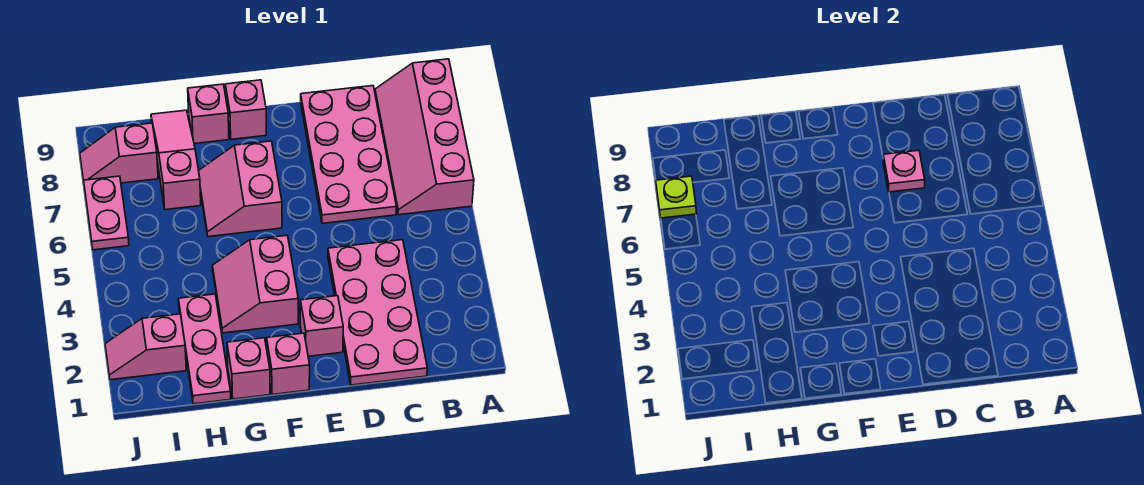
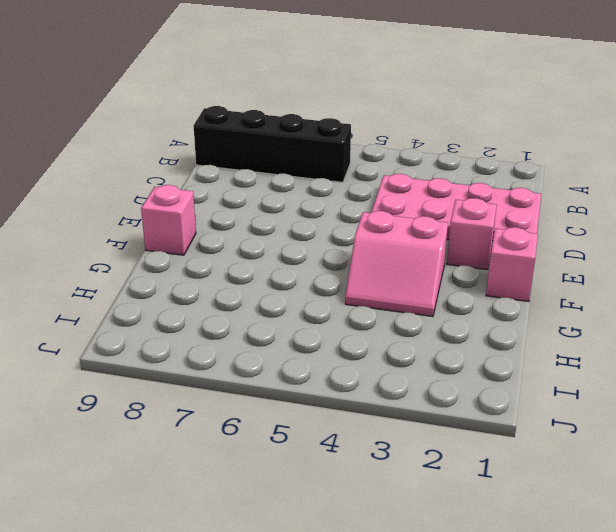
black 1x4 brick [193,106,351,182] -> pink 2x4 slope [375,59,474,215]
none -> pink 2x4 plate [301,86,397,223]
none -> pink 2x2 slope [199,141,282,237]
none -> pink 1x1 brick [227,338,270,399]

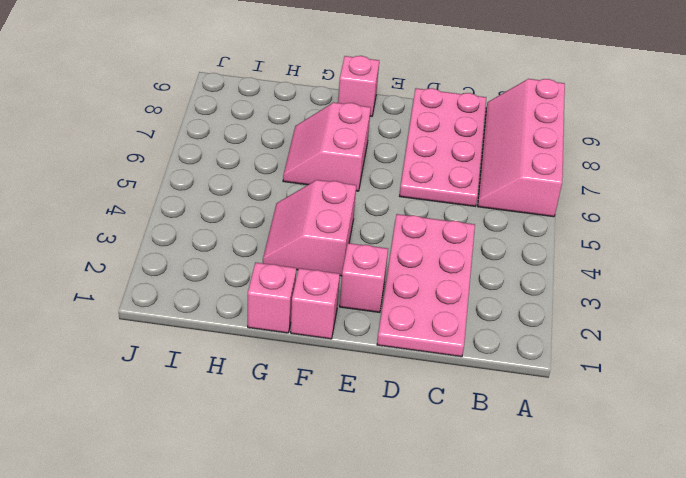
none -> pink 1x1 brick [188,84,229,144]
none -> pink 1x3 plate [178,294,231,404]
none -> pink 1x3 slope [151,110,201,210]

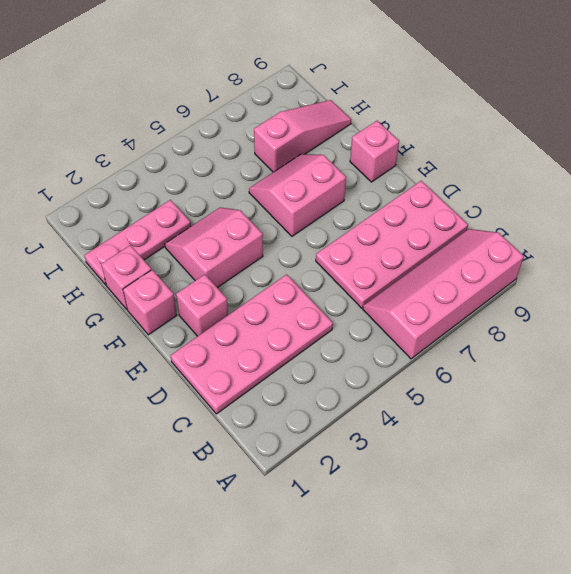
none -> pink 1x1 brick [188,84,229,144]
none -> pink 1x2 slope [105,314,186,380]
none -> pink 1x2 slope [80,123,158,183]

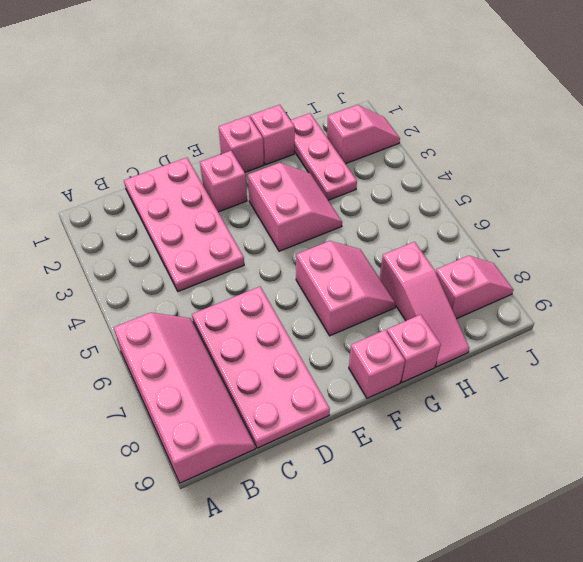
none -> pink 1x2 plate [84,176,129,250]
none -> pink 1x1 plate [883,150,925,192]
none -> lime 1x1 plate [656,176,697,218]

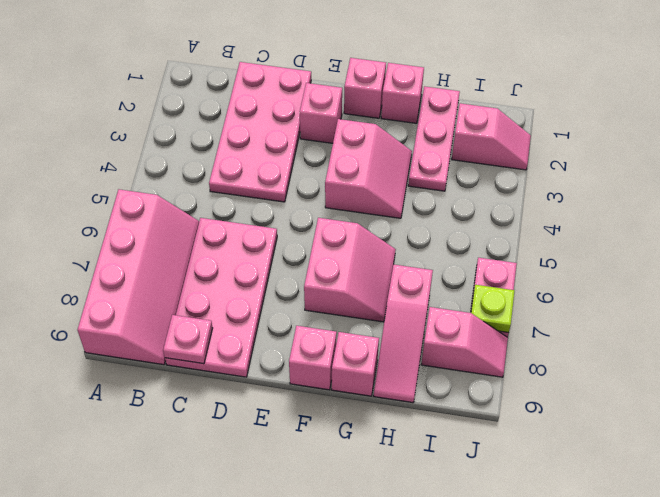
pink 1x1 plate [163,315,213,364] -> pink 1x1 plate moved to [883,150,925,192]

